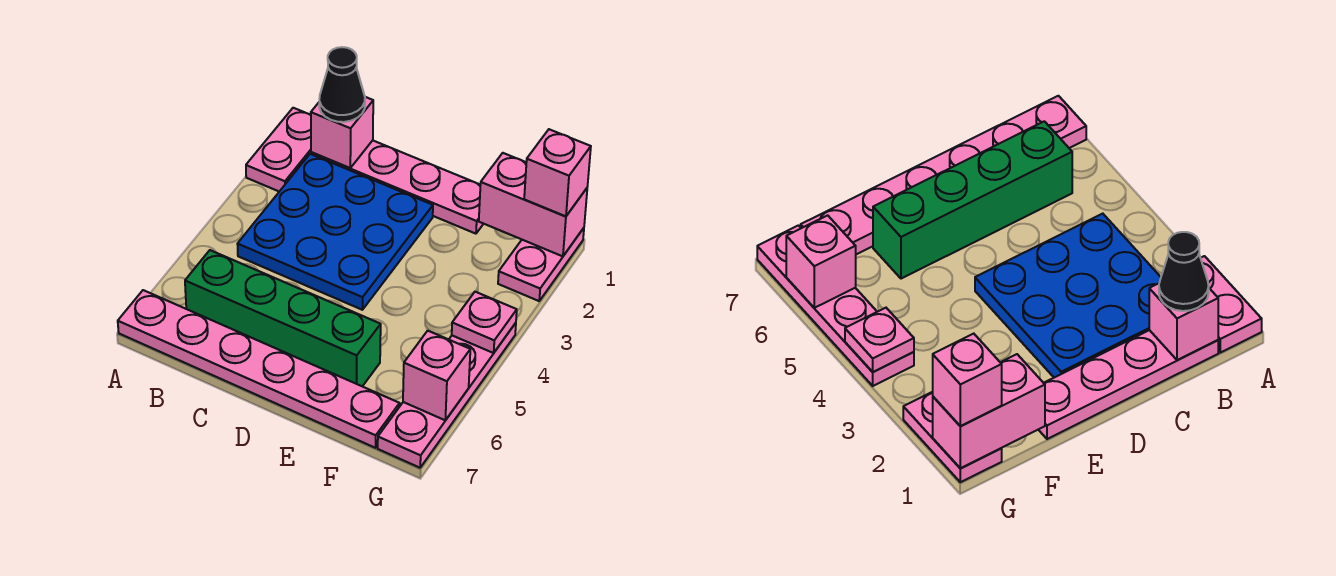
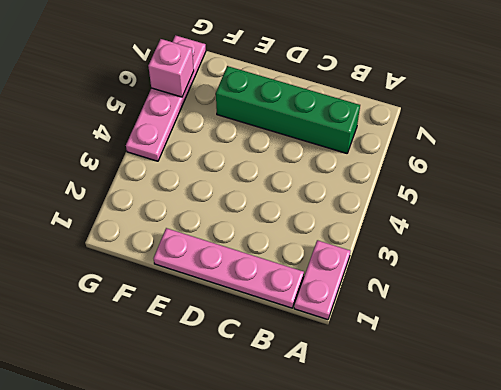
none -> pink 1x6 plate [118,290,400,448]
none -> blue 3x3 plate [237,154,433,310]
none -> pink 1x2 plate [498,228,584,301]

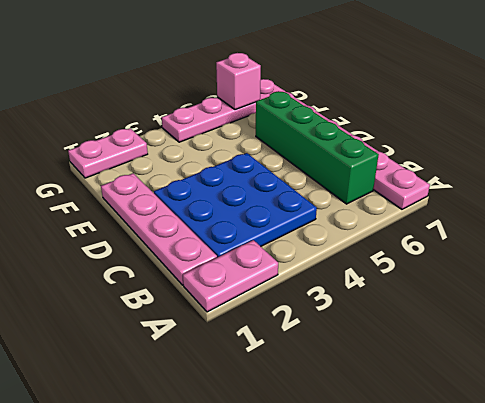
none -> pink 1x1 brick [311,97,373,168]
none -> pink 1x2 brick [479,153,587,256]
none -> pink 1x1 plate [452,292,517,353]

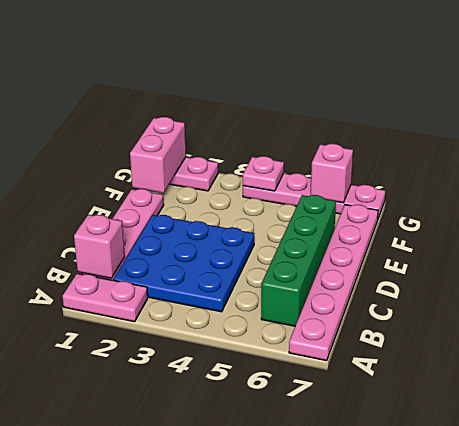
none -> black 1x1 cone [319,47,365,122]
none -> pink 1x1 brick [524,129,591,216]

